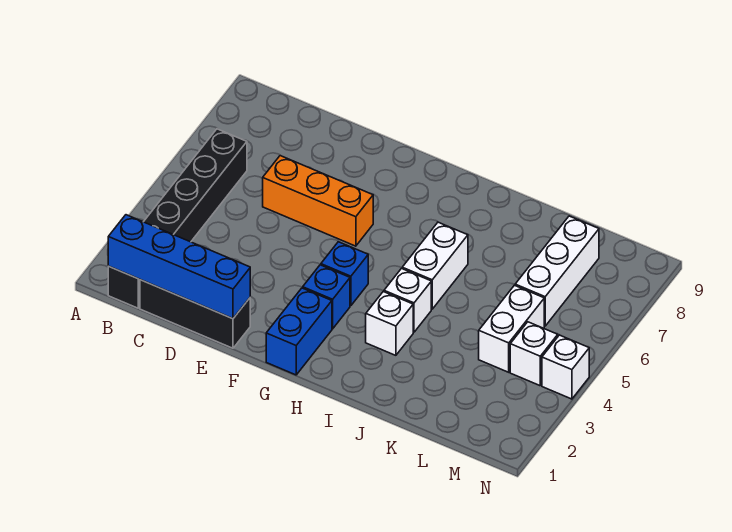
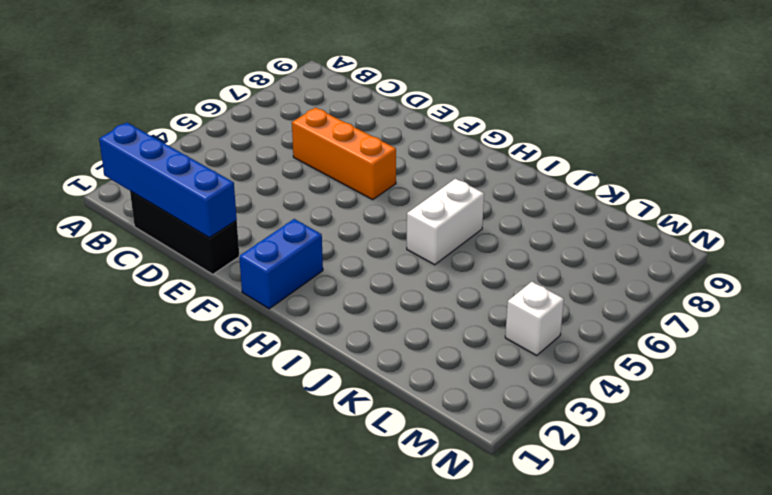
none -> black 1x6 brick [108,129,247,308]
none -> blue 1x1 brick [303,265,350,329]
none -> blue 1x1 brick [321,242,368,306]

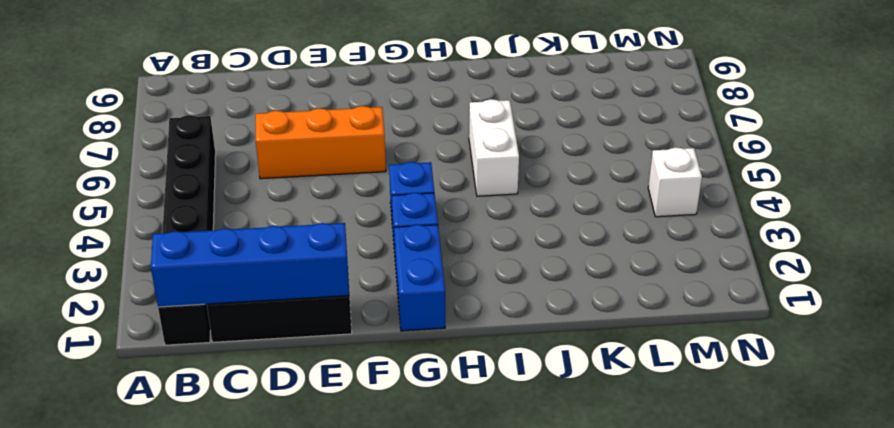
none -> white 1x1 brick [366,291,413,355]
none -> white 1x1 brick [384,268,431,332]
none -> white 1x2 brick [479,285,544,372]

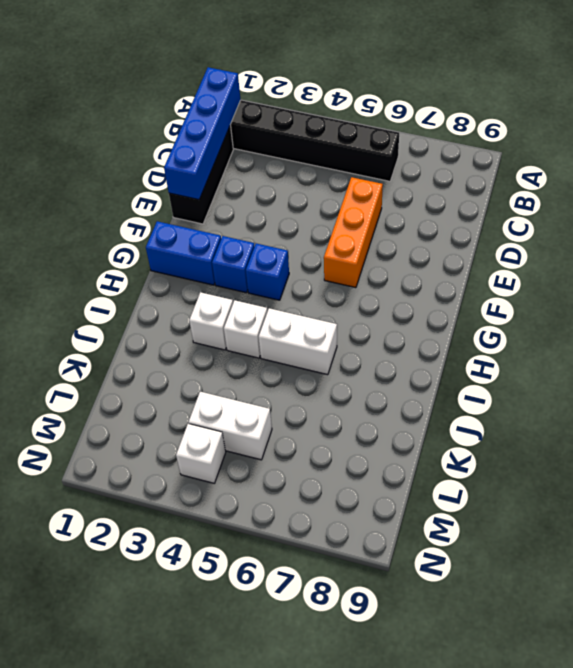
none -> white 1x3 brick [515,216,599,326]
none -> white 1x1 brick [542,335,589,399]

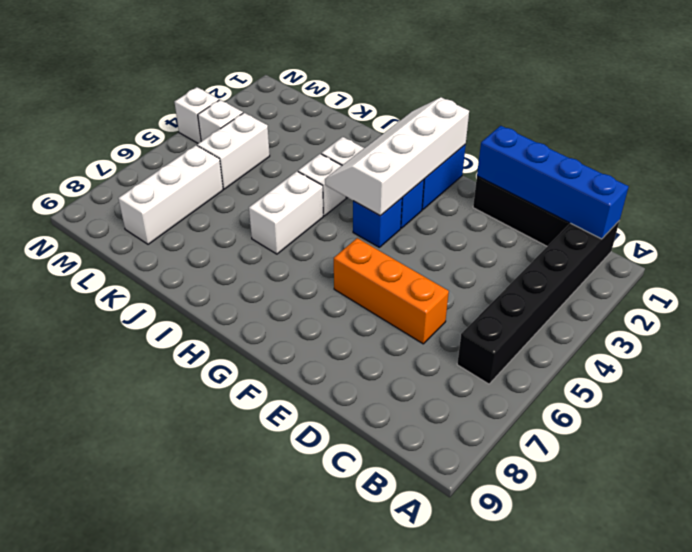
white 2x4 slope [325,97,469,216] -> none

